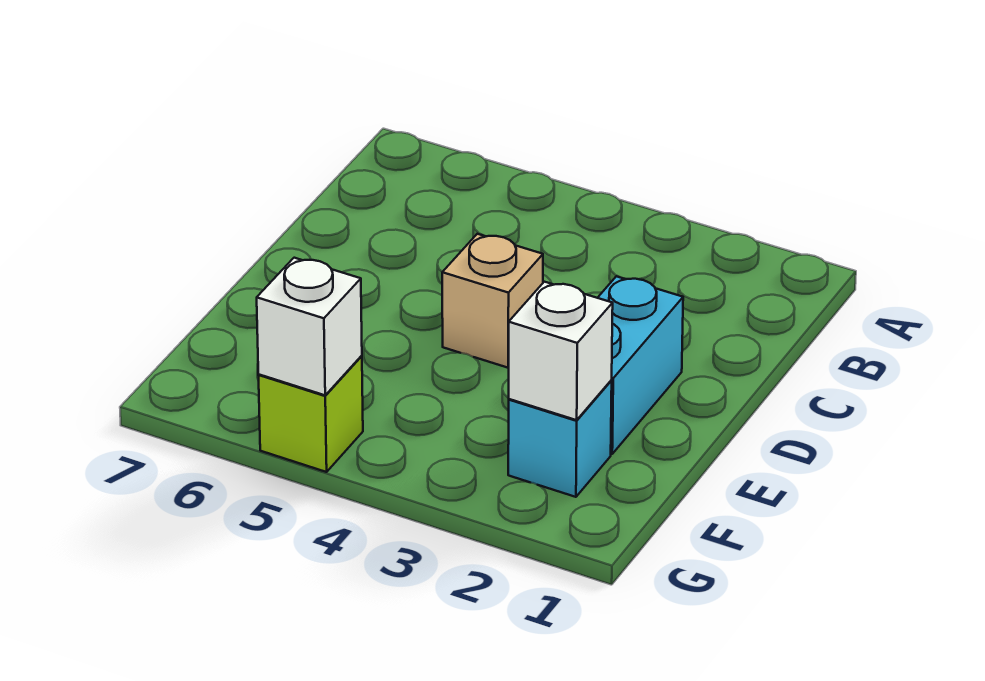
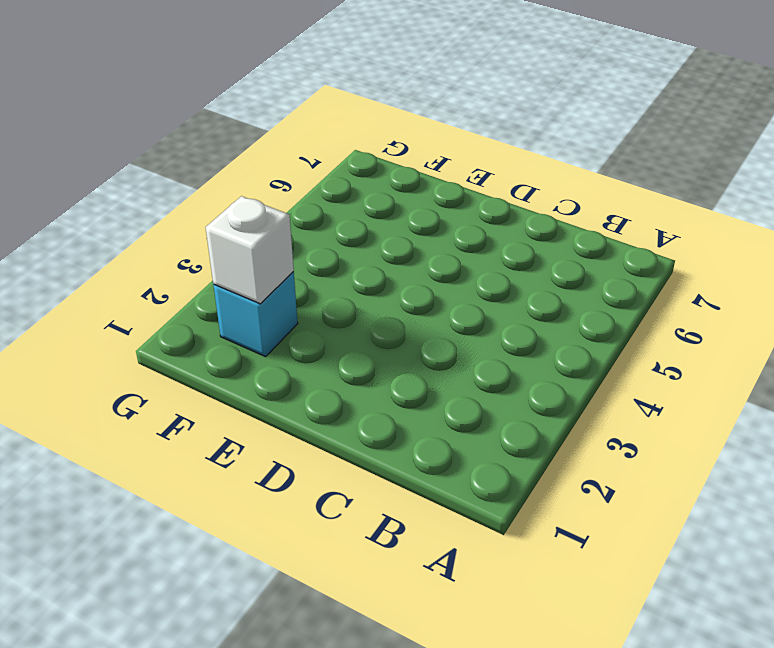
none -> cyan 1x2 brick [598,276,683,454]
none -> tan 1x1 brick [442,234,543,368]

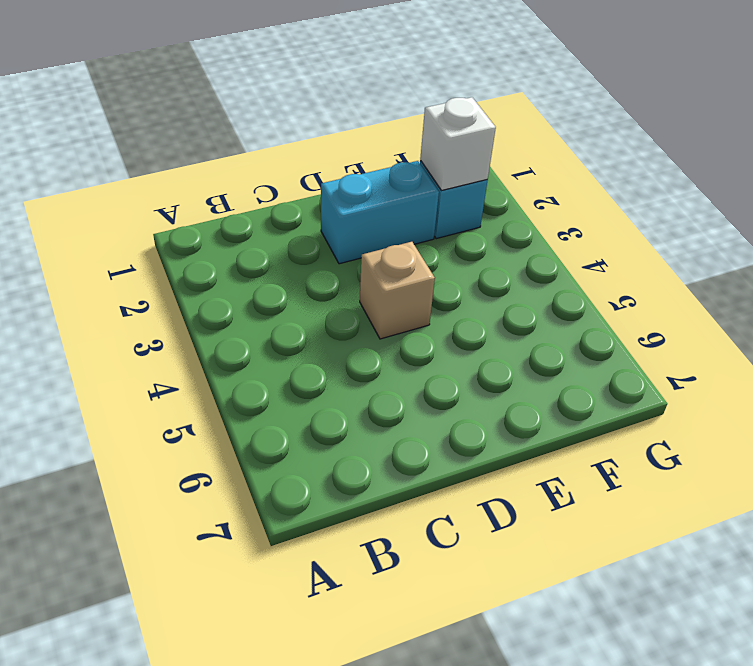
none -> lime 1x1 brick [258,356,363,472]
none -> white 1x1 brick [257,258,362,395]

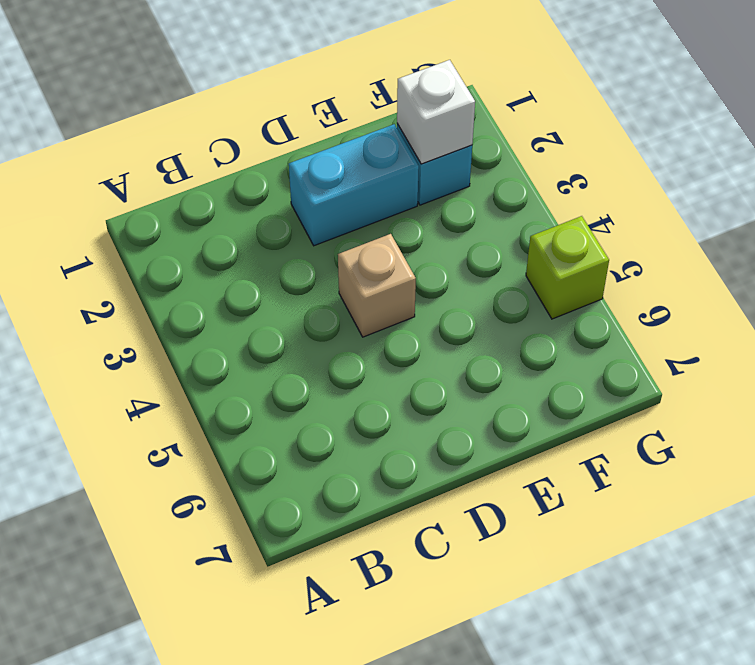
none -> white 1x1 brick [257,258,362,395]

